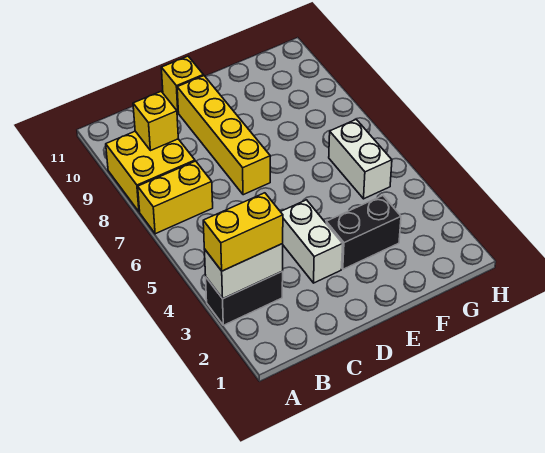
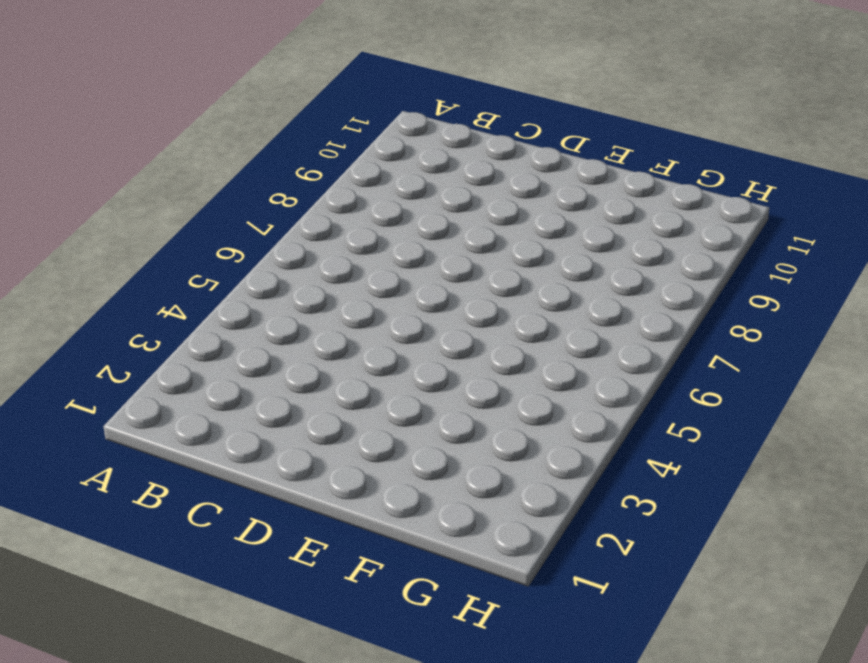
none -> black 1x2 brick [206,271,283,325]
none -> yellow 1x2 brick [138,161,213,234]

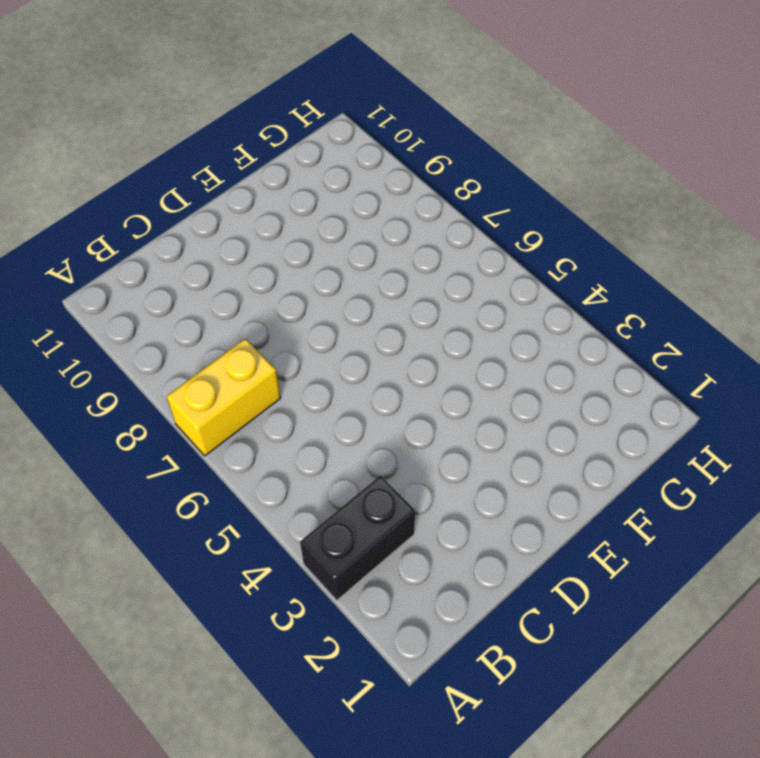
none -> yellow 2x2 brick [106,131,195,212]
none -> white 1x2 brick [281,200,343,283]

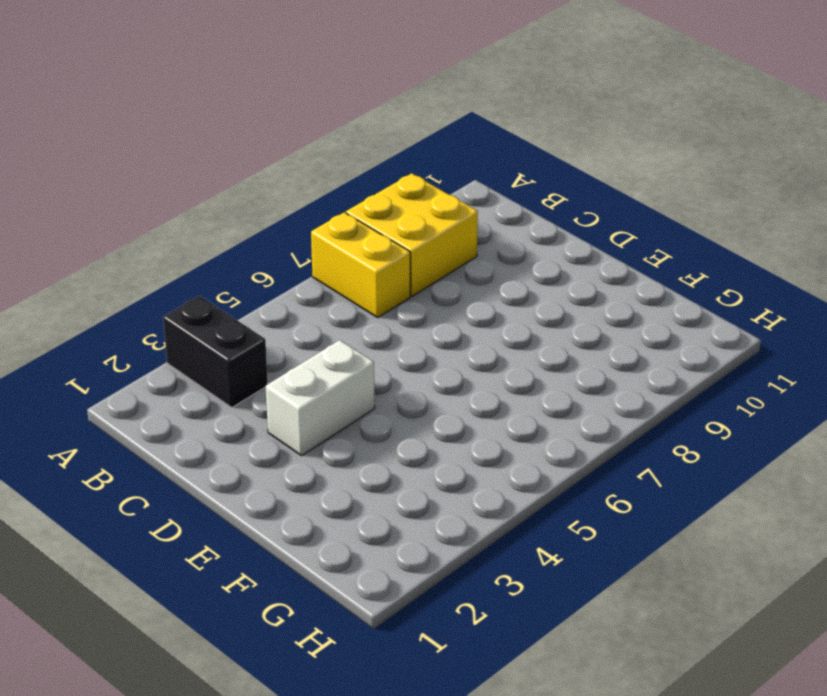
none -> yellow 1x4 brick [177,76,270,195]
none -> yellow 1x1 brick [161,56,203,113]

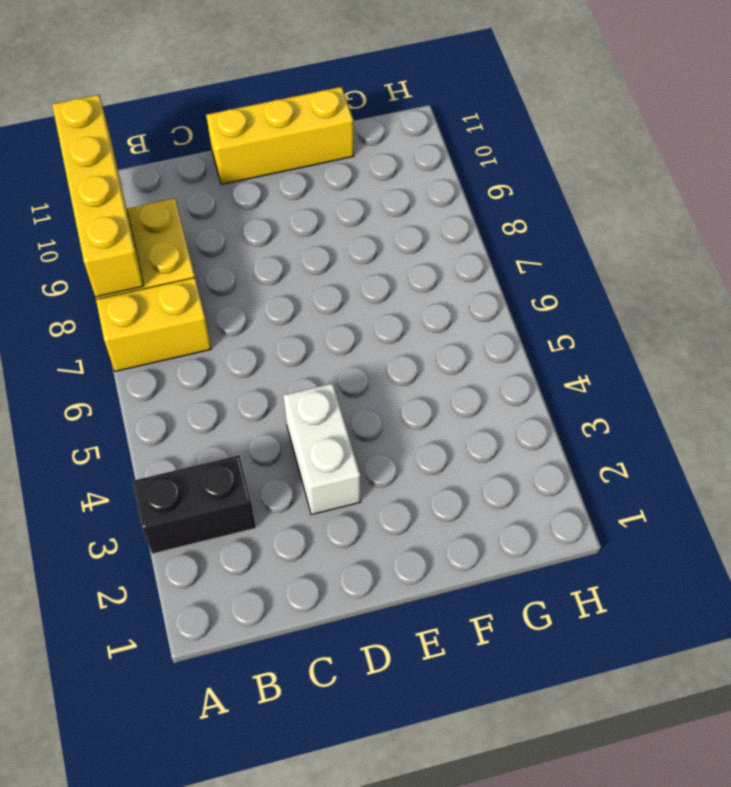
yellow 1x4 brick [52,95,144,297] -> yellow 1x4 brick moved to [177,76,270,195]
yellow 1x3 brick [206,87,354,185] -> yellow 1x1 brick [161,56,203,113]
none -> black 1x2 brick [326,196,401,269]
none -> white 1x2 brick [329,119,392,199]

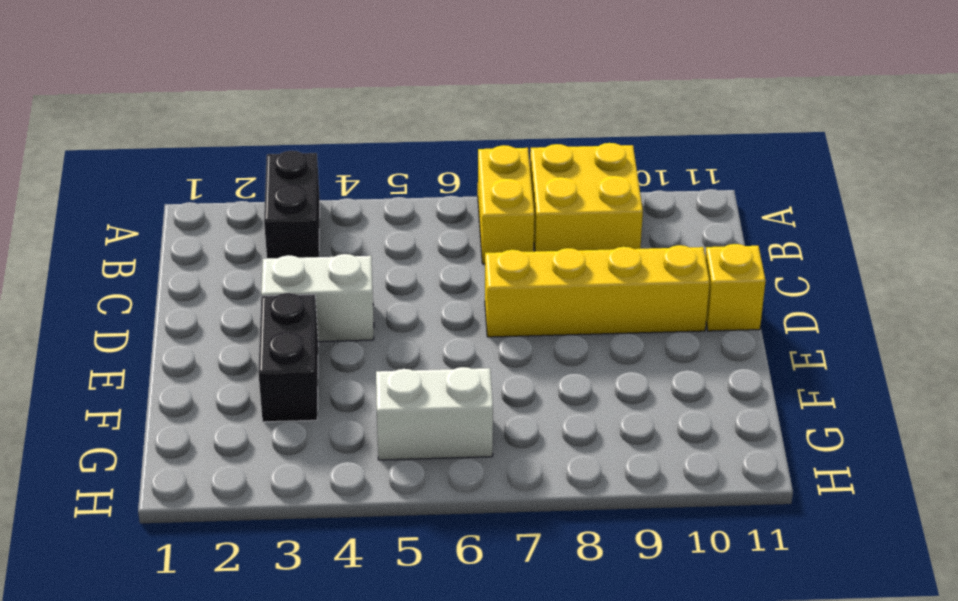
none -> white 1x2 brick [204,244,283,299]
none -> yellow 1x1 brick [133,92,178,151]

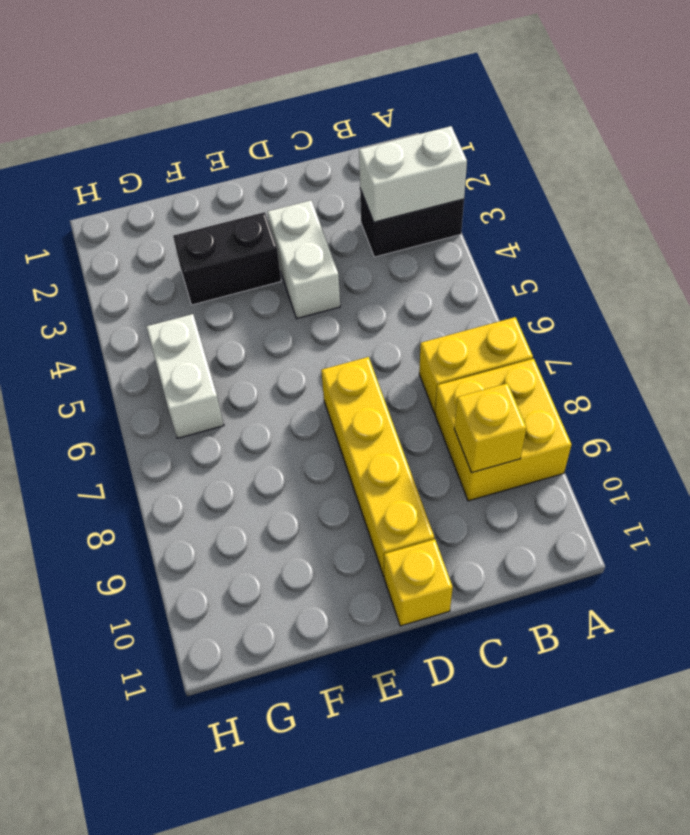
none -> yellow 1x2 brick [203,193,283,271]

